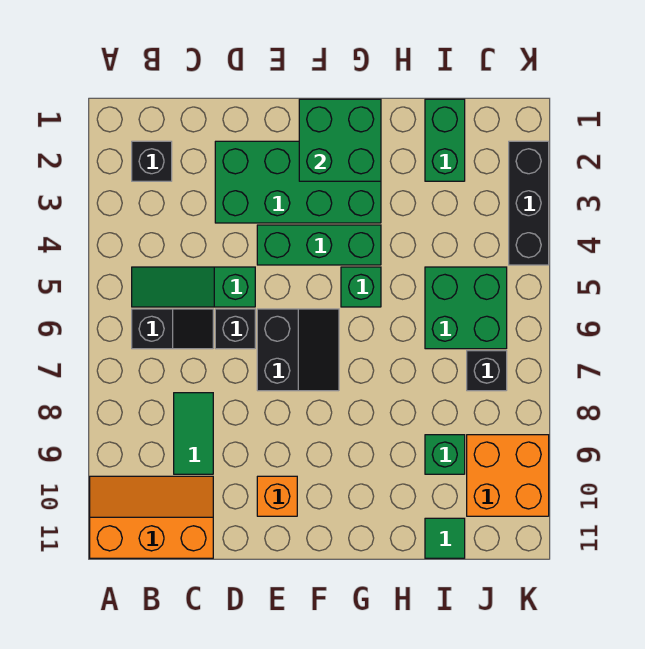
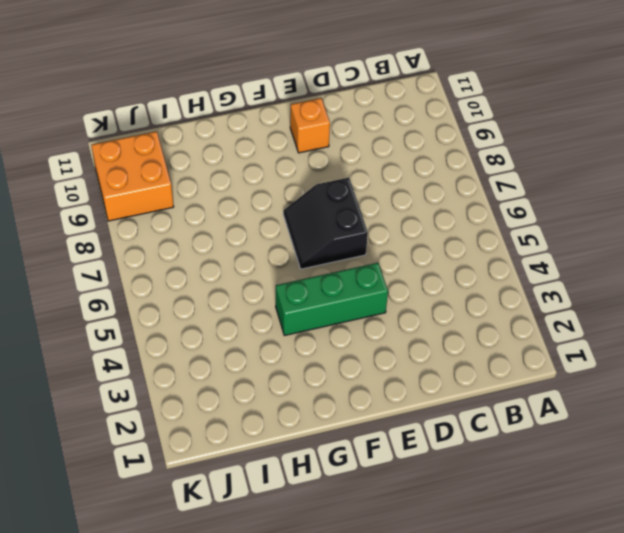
none -> orange 2x3 slope [90,476,213,558]
none -> black 1x1 brick [132,141,172,181]
none -> green 1x3 slope [132,267,255,307]

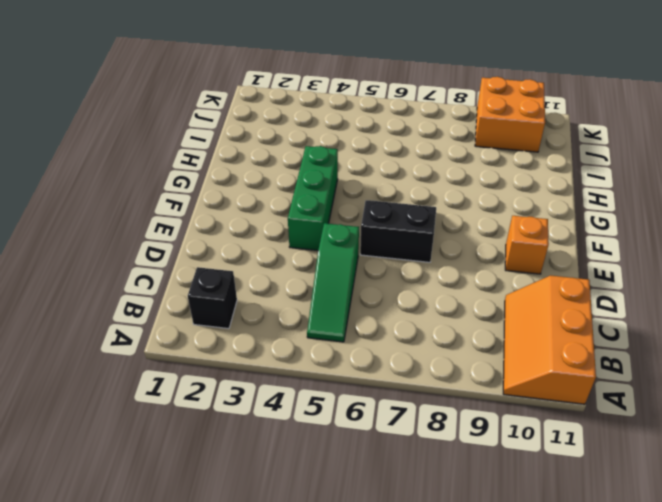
none -> black 1x2 slope [132,309,213,349]
none -> green 1x2 tile [174,393,213,474]
none -> green 2x4 brick [215,141,381,223]

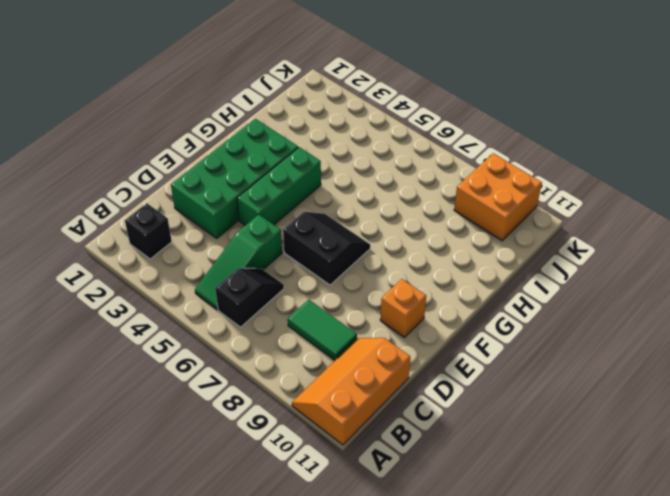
none -> black 1x1 brick [215,309,255,349]
none -> green 1x1 brick [341,267,381,307]
none -> green 1x2 brick [425,99,465,181]

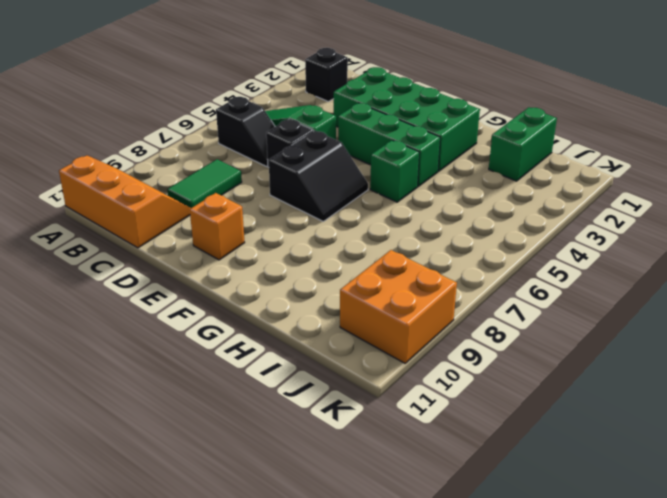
none -> green 2x2 brick [425,267,507,349]
none -> green 1x1 brick [425,435,465,474]
none -> green 1x1 tile [425,518,465,558]

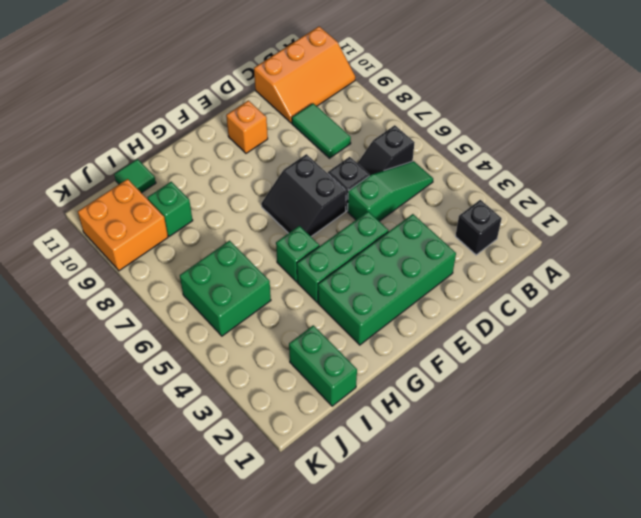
none -> black 1x1 brick [467,351,507,391]
none -> black 1x3 brick [509,141,549,265]
none -> green 2x2 brick [299,99,381,181]

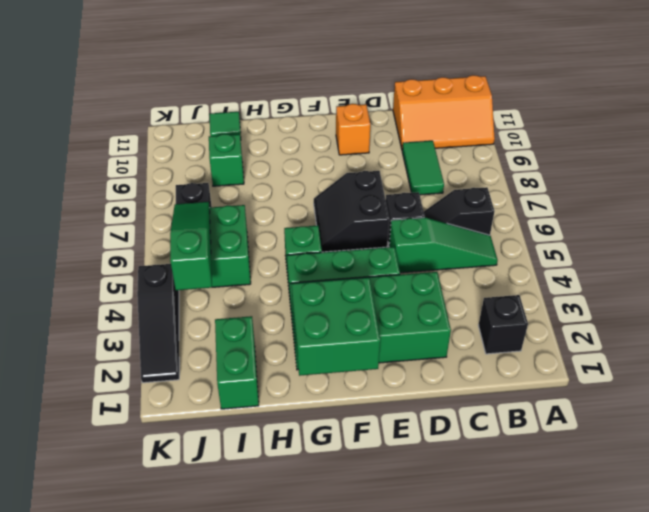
green 1x3 slope [170,202,212,290] -> none
black 1x3 slope [137,264,179,383] -> black 1x3 brick [509,141,549,265]
none -> orange 2x2 brick [467,435,549,516]

